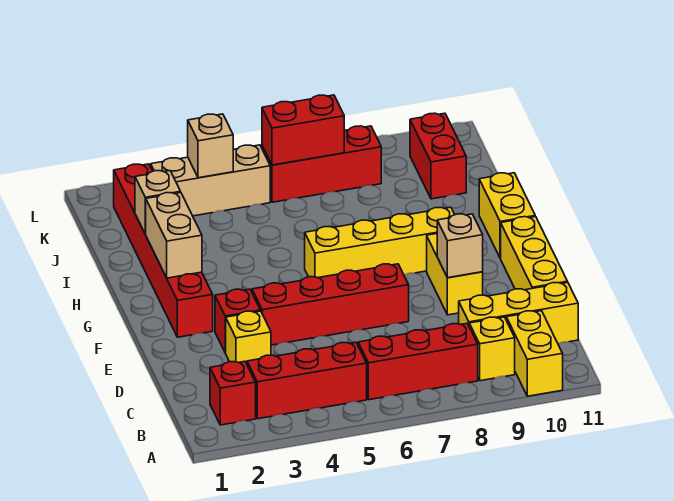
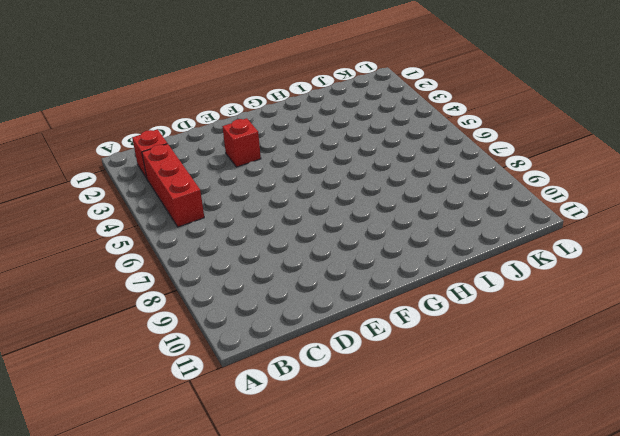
none -> yellow 1x2 brick [506,311,563,396]
none -> red 1x3 brick [358,323,478,400]
none -> yellow 1x1 brick [469,317,515,381]

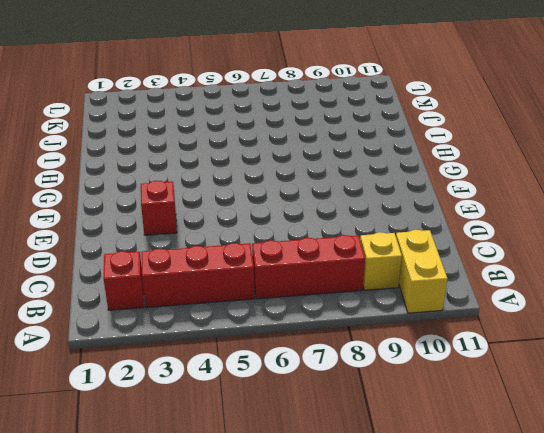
none -> yellow 1x3 brick [459,282,578,343]
none -> yellow 1x1 brick [226,311,271,364]
none -> yellow 1x3 brick [501,217,568,290]

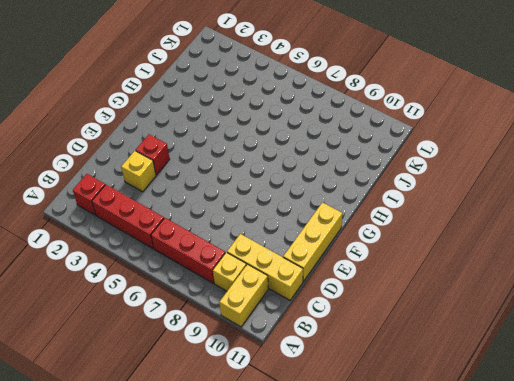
none -> red 1x4 brick [252,264,409,345]
none -> yellow 1x2 brick [427,234,483,315]
none -> red 1x6 brick [114,164,213,337]

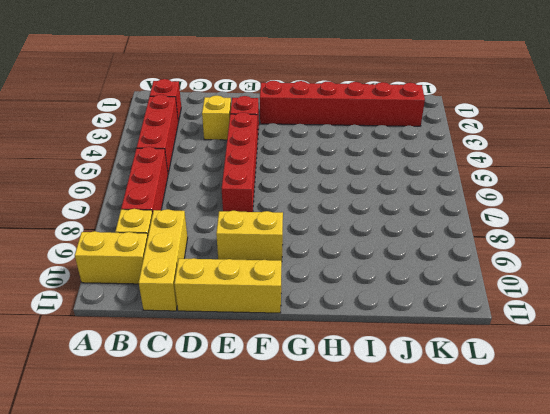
none -> yellow 1x4 brick [305,207,455,278]
none -> yellow 1x2 brick [479,173,535,258]
none -> red 1x2 brick [410,113,466,199]

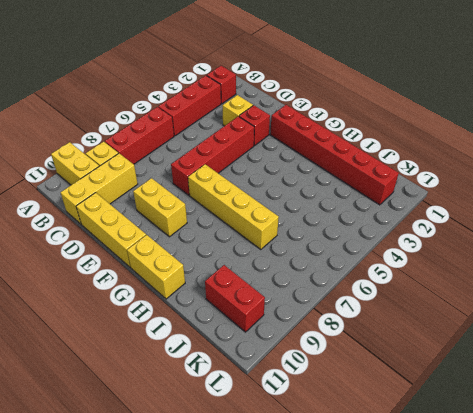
yellow 1x4 brick [188,164,279,250] -> yellow 1x4 brick turned to [305,207,455,278]
none -> tan 1x3 brick [151,145,270,216]
none -> red 1x3 brick [262,126,381,202]
none -> tan 1x1 brick [437,214,483,278]

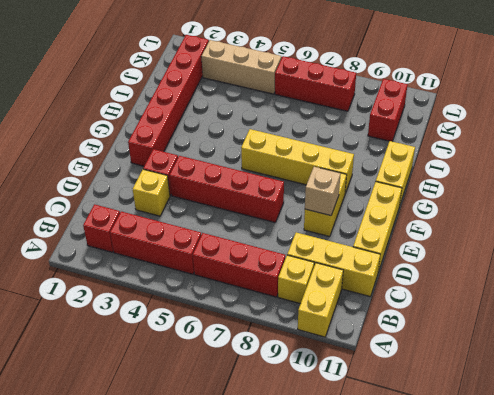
none -> tan 1x2 brick [146,193,202,278]
none -> tan 1x1 brick [135,171,181,234]
none -> tan 1x1 brick [188,114,233,178]

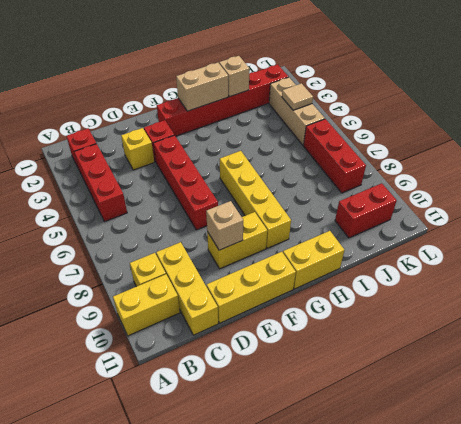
tan 1x1 tile [282,83,313,110] -> tan 1x1 brick [188,114,233,178]
none -> red 1x3 brick [358,323,478,400]
none -> red 1x2 brick [262,95,344,165]

